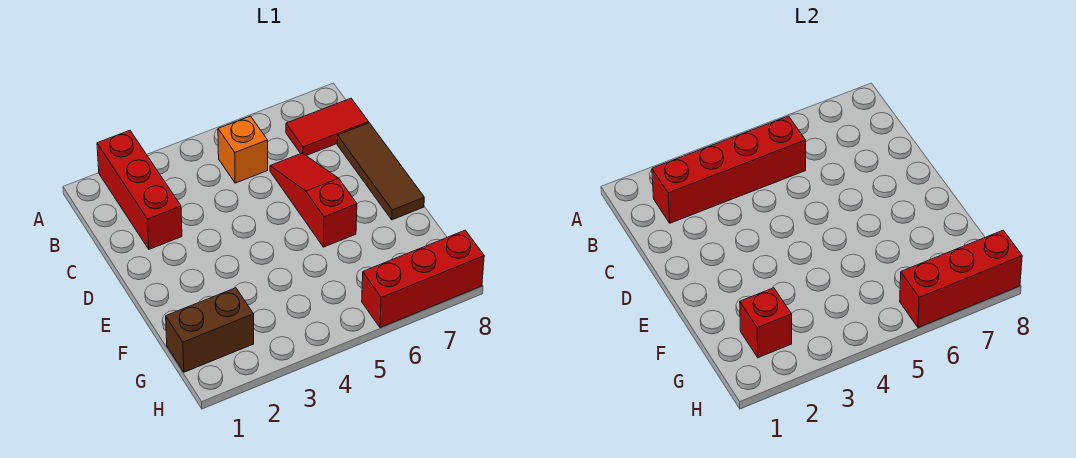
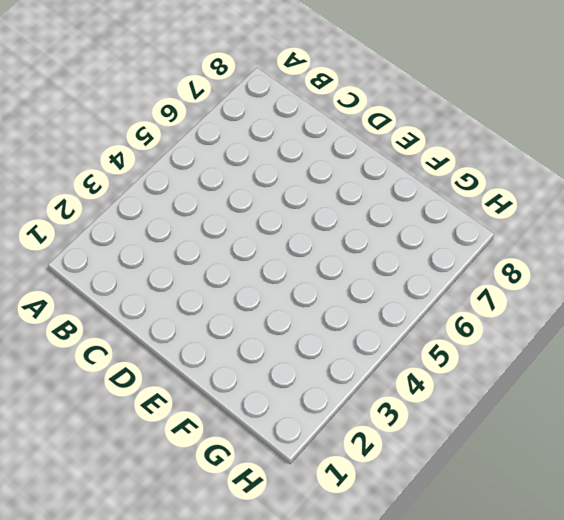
none -> red 1x3 brick [97,131,182,249]
none -> orange 1x1 brick [218,116,268,183]

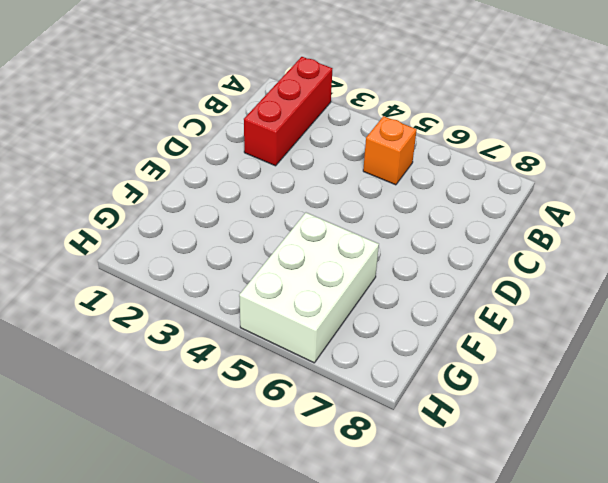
white 2x3 brick [239,213,379,363] -> red 1x3 brick [362,230,484,328]
none -> red 1x2 tile [286,98,369,156]
none -> red 1x3 slope [270,153,357,247]

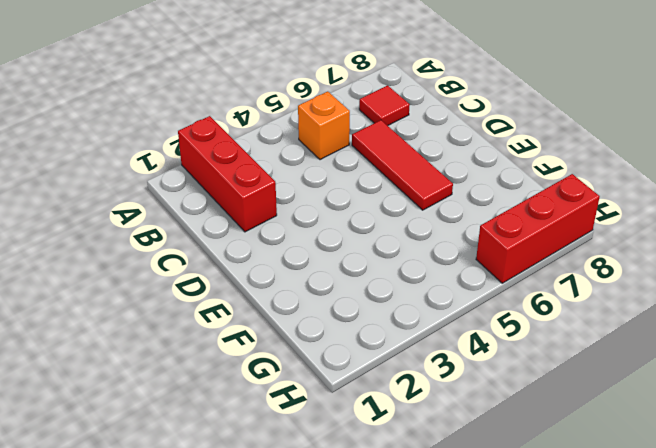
red 1x1 tile [359,85,410,126] -> red 1x2 tile [286,98,369,156]
red 1x3 tile [352,120,453,210] -> red 1x3 slope [270,153,357,247]
none -> brown 1x3 tile [337,123,424,220]
none -> brown 1x2 brick [166,288,254,372]

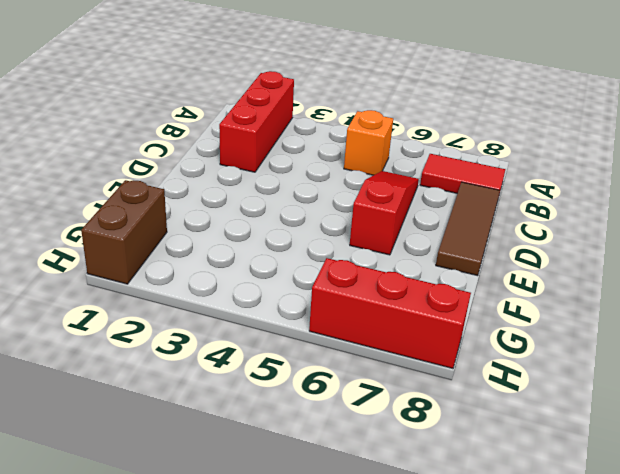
brown 1x2 brick [81,180,167,284] -> brown 1x2 brick turned to [166,288,254,372]
none -> red 1x4 brick [652,116,806,223]
none -> red 1x1 brick [740,288,792,358]

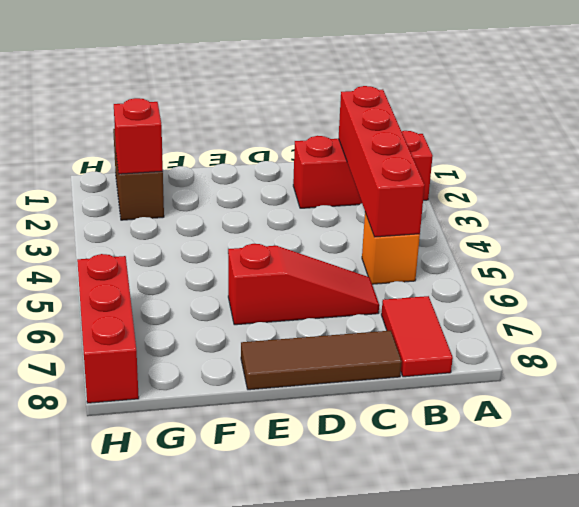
none -> red 1x3 brick [900,230,1022,328]

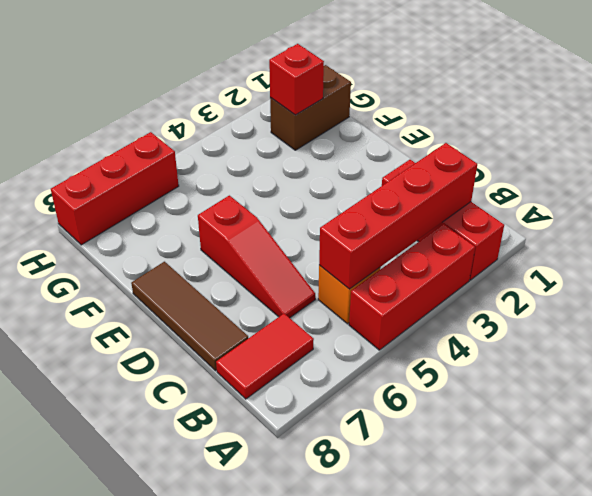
red 1x3 brick [349,224,475,350] -> red 1x3 brick moved to [900,230,1022,328]

